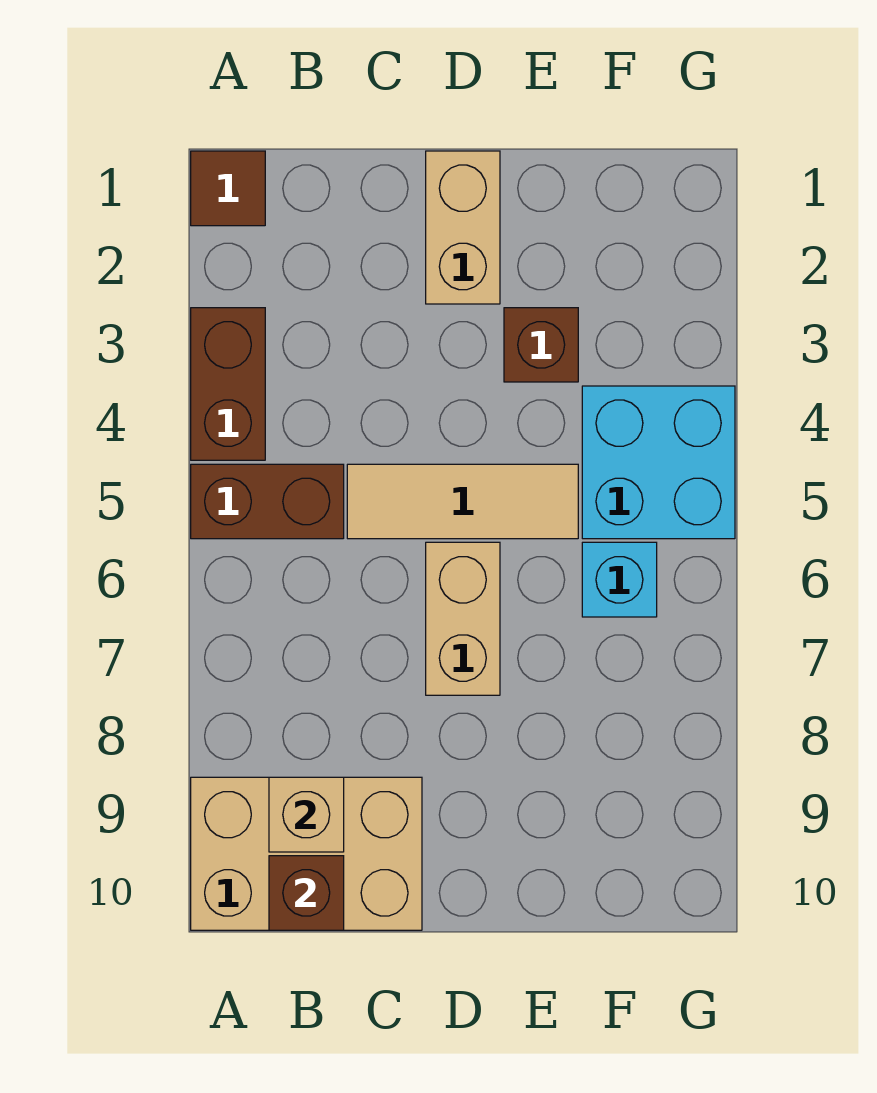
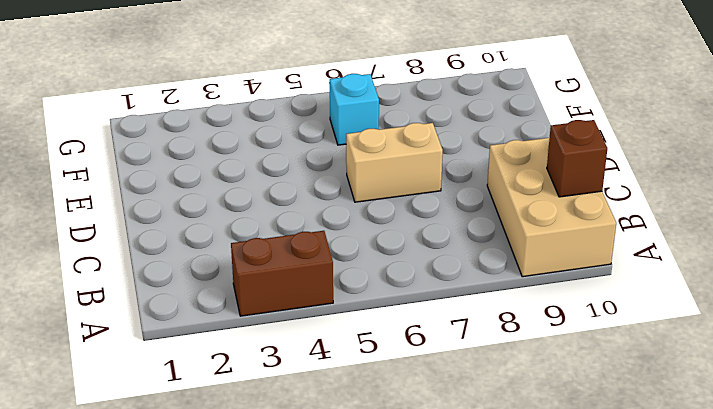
none -> brown 1x1 tile [191,151,265,226]
none -> brown 1x2 brick [191,464,344,539]
none -> tan 1x3 tile [347,464,578,539]

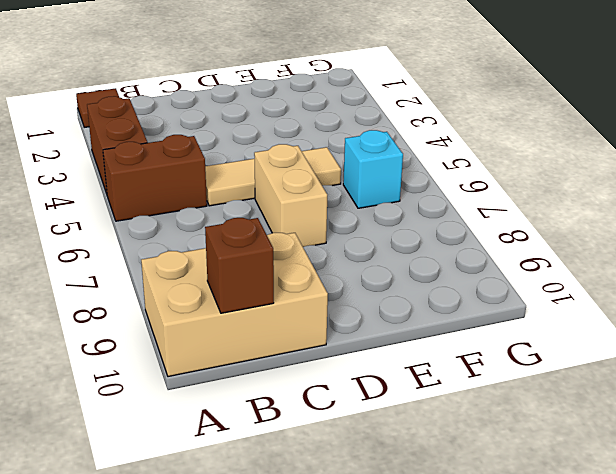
none -> tan 1x2 brick [426,151,500,304]
none -> brown 1x1 brick [504,308,578,382]
none -> cyan 2x2 brick [582,386,735,539]

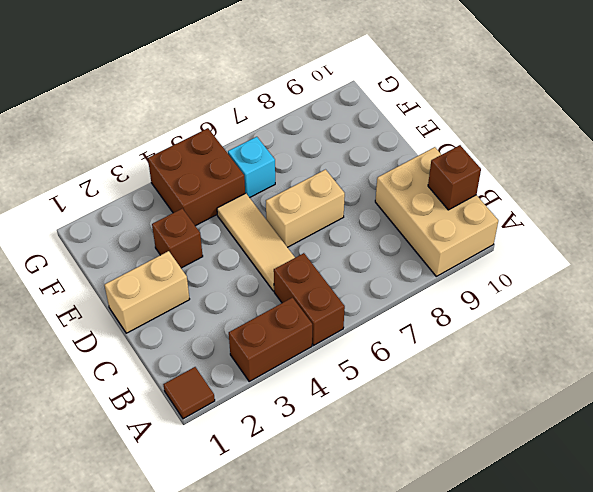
brown 2x2 brick [148,128,245,226] -> cyan 2x2 brick [582,386,735,539]
none -> tan 1x1 brick [269,777,344,852]

